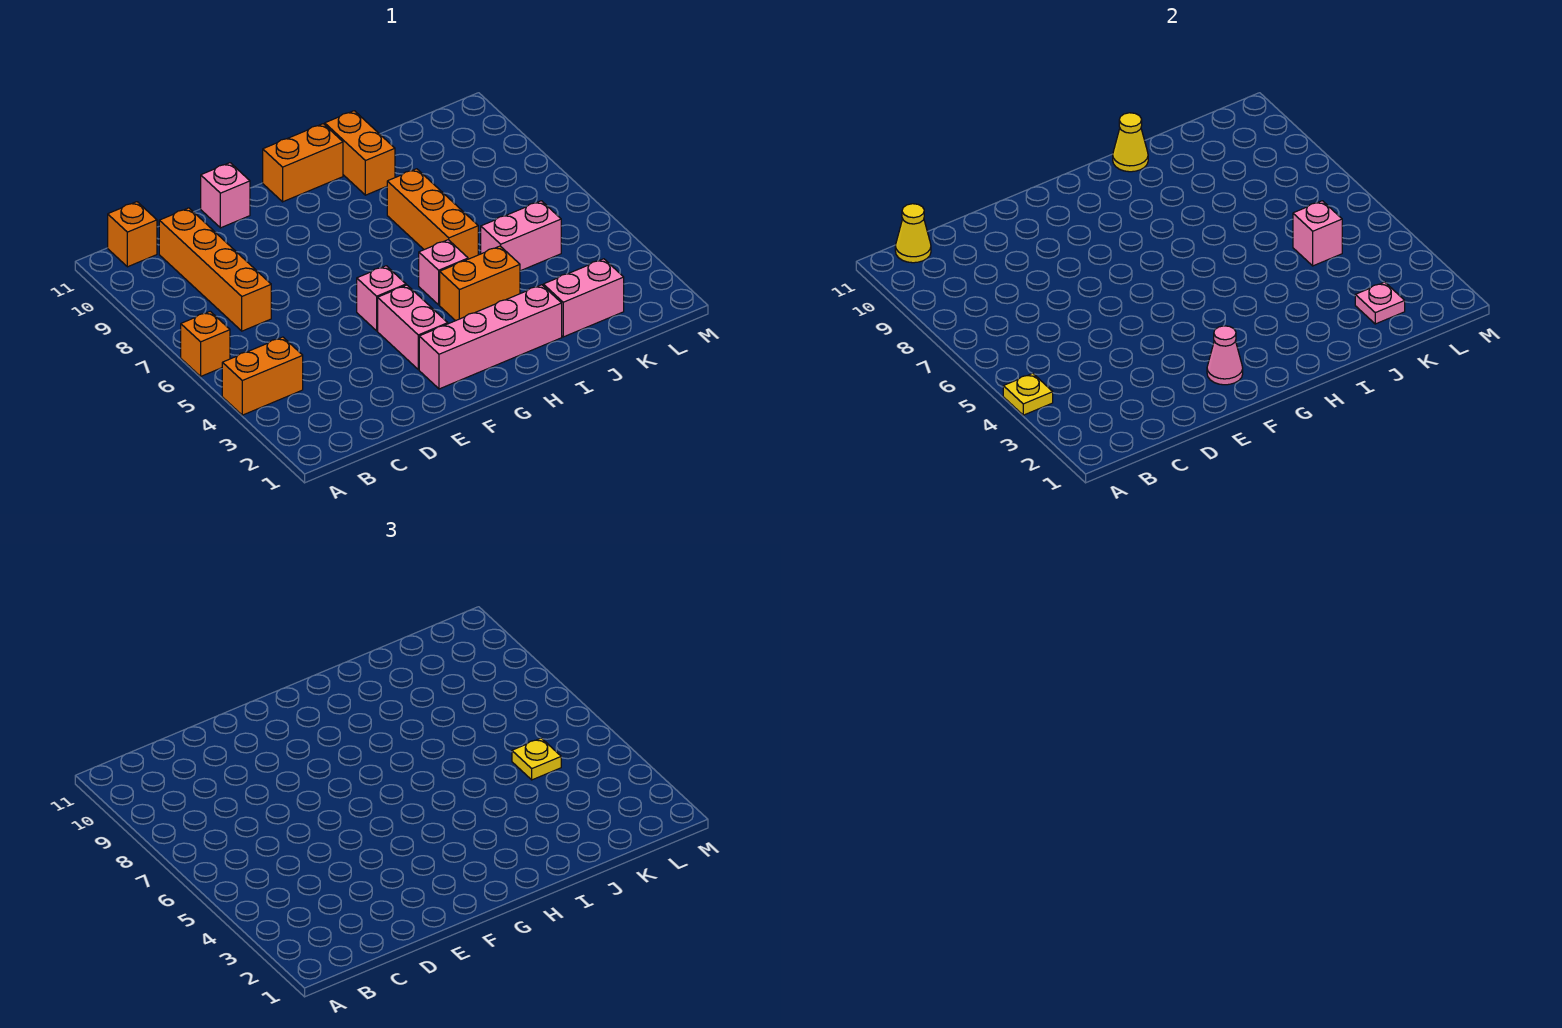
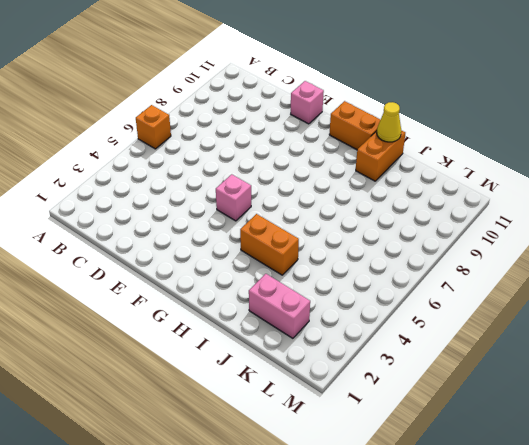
none -> orange 1x2 brick [222,337,303,415]
none -> orange 1x1 brick [108,202,157,267]
none -> orange 1x4 brick [159,208,271,331]

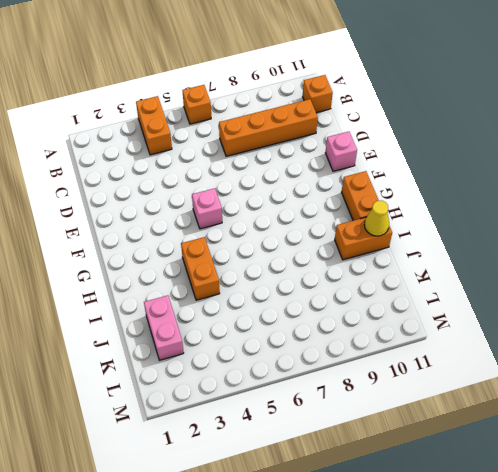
none -> pink 1x4 brick [419,285,562,389]
none -> pink 1x2 brick [378,285,448,370]
none -> pink 1x1 brick [419,240,468,305]

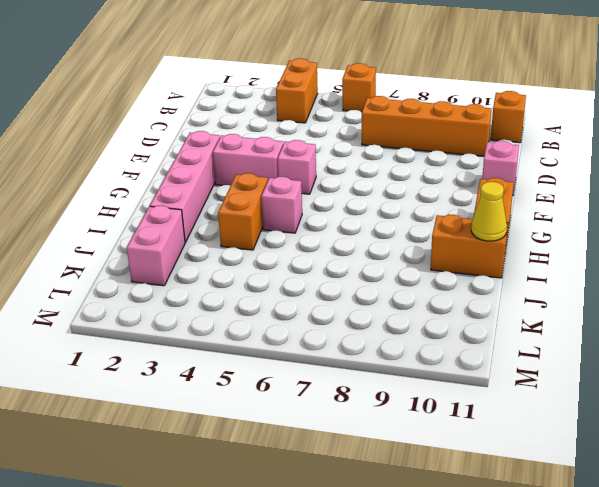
none -> orange 1x3 brick [387,169,478,259]
none -> pink 1x2 brick [481,201,561,271]
none -> yellow 1x1 plate [1003,373,1053,415]

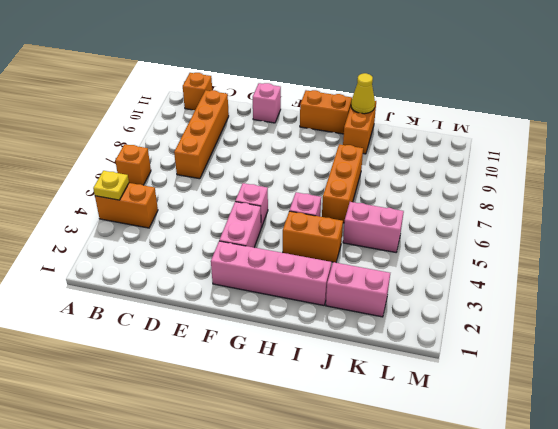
none -> yellow 1x1 cone [895,204,931,263]
none -> pink 1x1 cone [1207,326,1243,385]
none -> pink 1x1 plate [1355,282,1405,324]

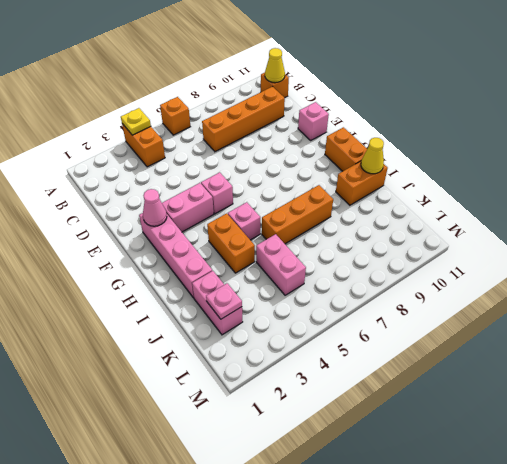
none -> pink 1x1 brick [1293,201,1342,266]
none -> yellow 1x1 plate [512,738,561,780]

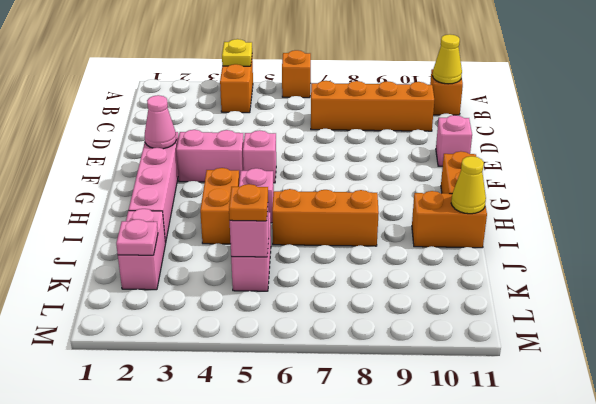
orange 1x1 plate [229,184,268,221] -> yellow 1x1 plate [512,738,561,780]

